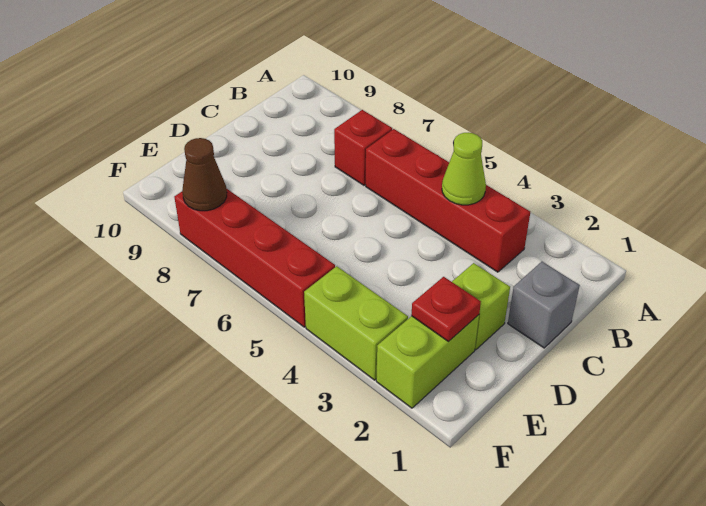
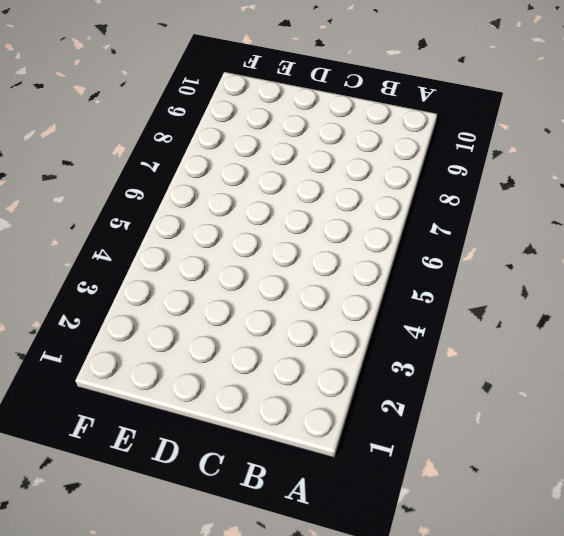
none -> red 1x4 brick [366,129,530,272]
none -> red 1x1 brick [334,110,392,185]

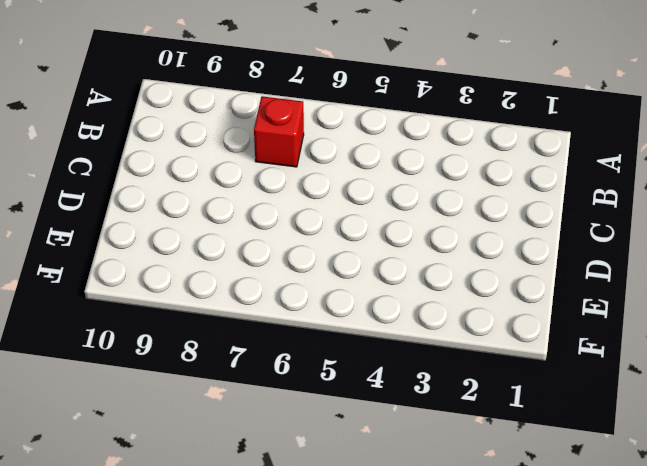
none -> red 1x4 brick [366,129,530,272]
none -> grey 1x1 brick [508,262,580,348]

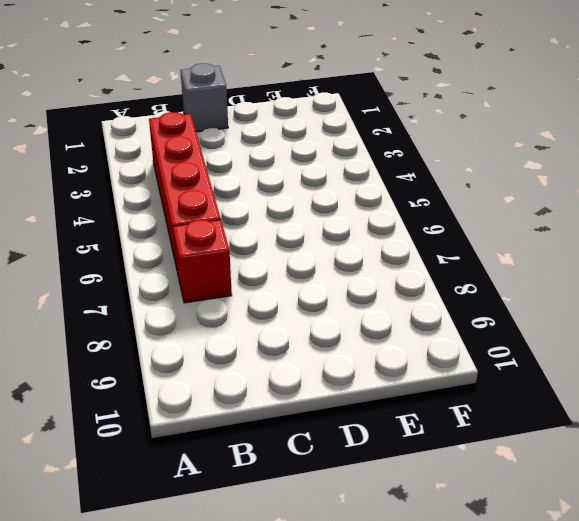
none -> lime 1x1 brick [452,263,510,350]
none -> lime 1x2 brick [376,315,479,408]

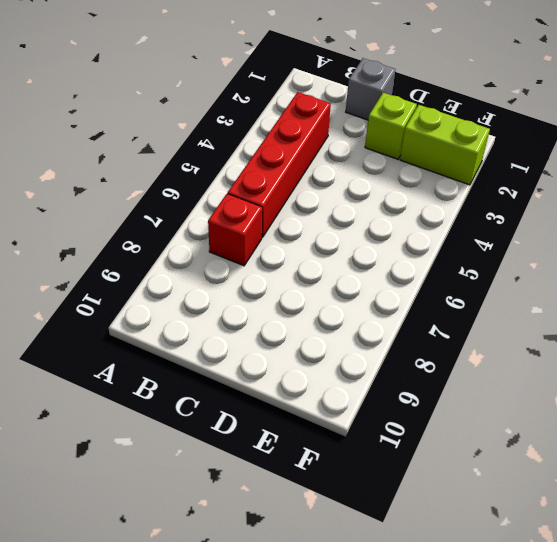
none -> lime 1x2 brick [304,266,408,380]
none -> red 1x4 brick [174,188,335,327]

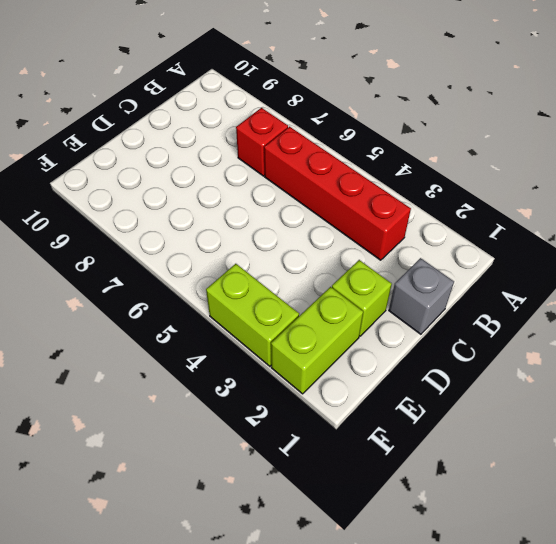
none -> red 1x4 brick [174,188,335,327]
none -> lime 1x1 cone [442,133,486,205]

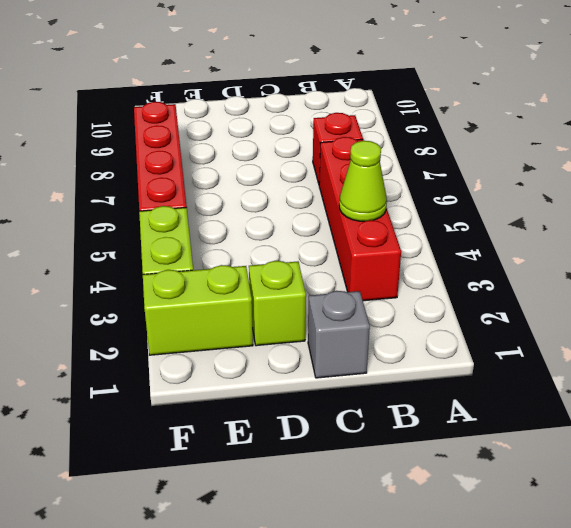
none -> red 1x1 plate [411,277,481,342]
none -> brown 1x1 cone [182,138,227,211]

